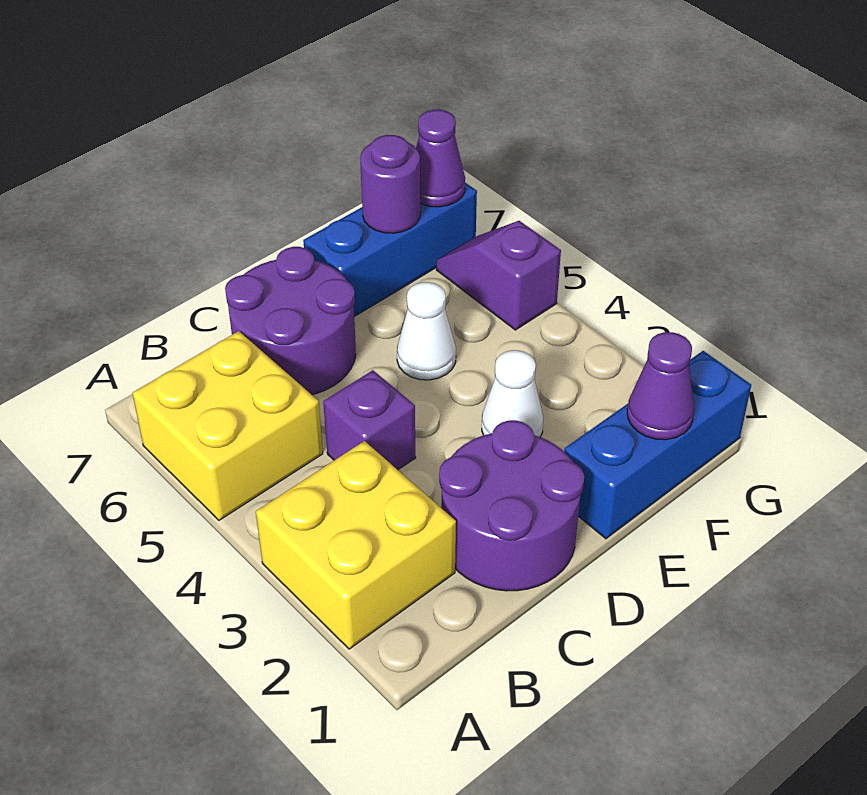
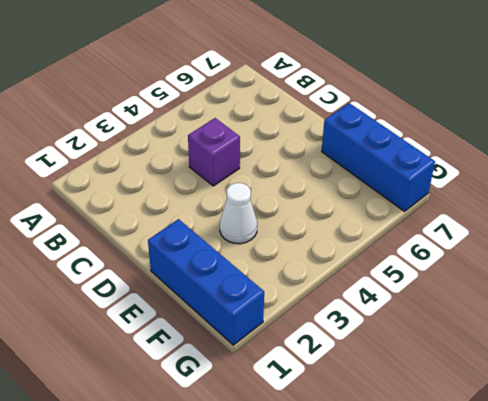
none -> yellow 2x2 brick [256,441,456,649]
none -> yellow 2x2 brick [132,331,323,520]
none -> purple 2x2 round brick [439,420,584,591]

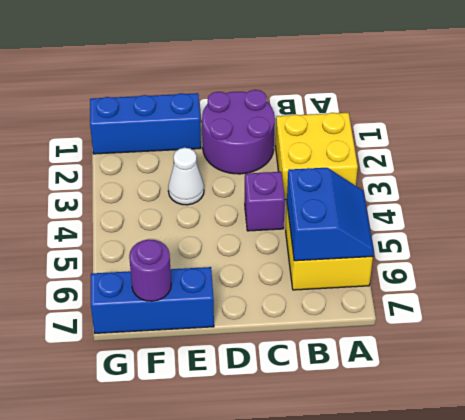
blue 2x2 slope [287,168,374,261] -> none
none -> purple 2x2 round brick [225,247,356,395]
none -> white 1x1 cone [397,282,456,380]
none -> purple 1x2 slope [436,221,561,330]

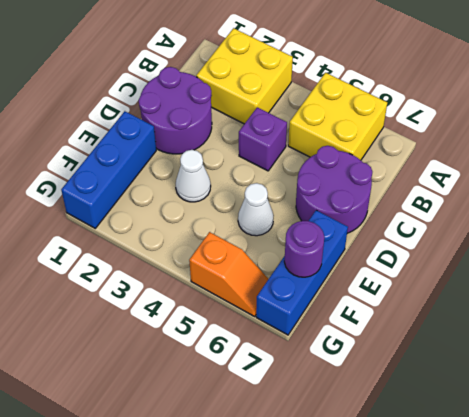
orange 1x2 slope [189,232,268,316] -> purple 1x2 slope [436,221,561,330]
none -> purple 1x1 cone [627,332,694,440]
none -> purple 1x1 cone [416,110,465,207]

